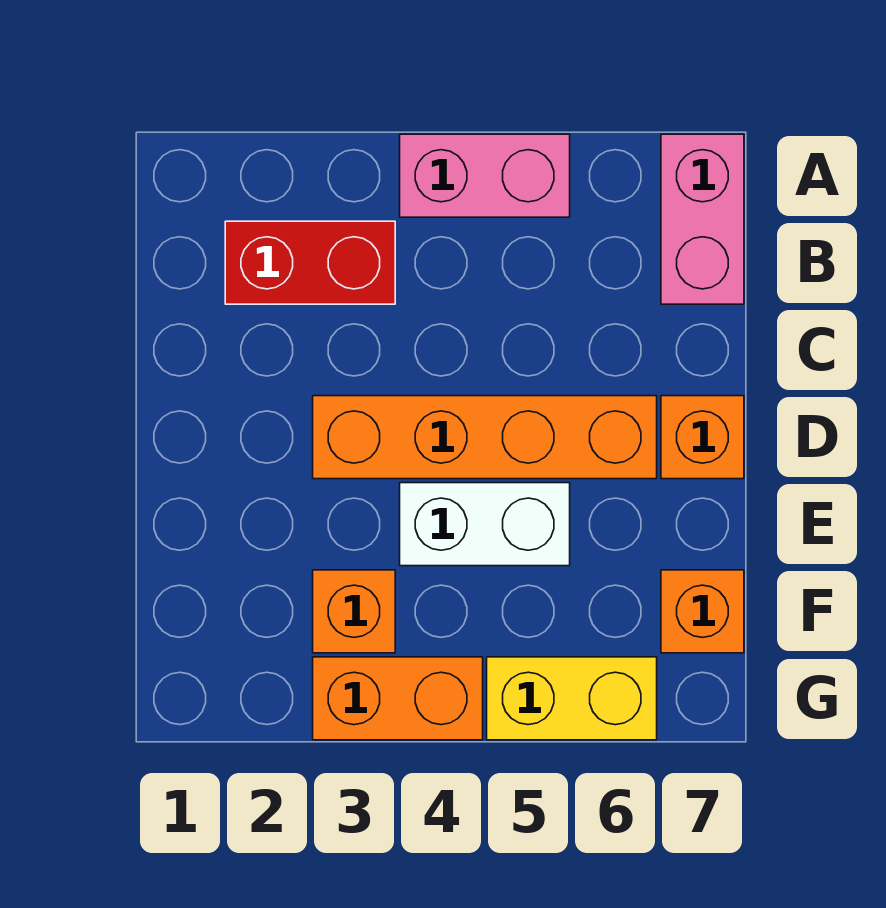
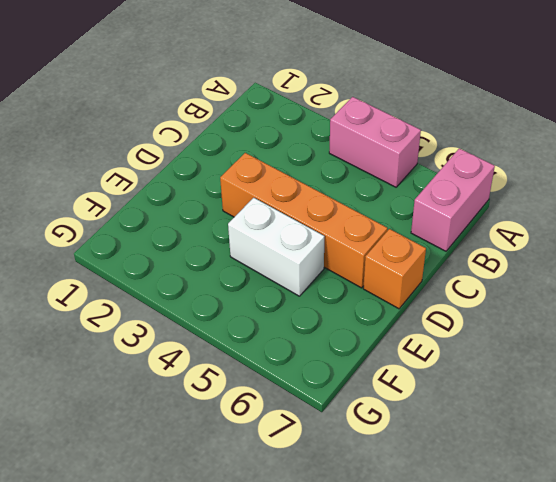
none -> red 1x2 brick [225,221,395,304]
none -> orange 1x1 brick [313,570,395,653]

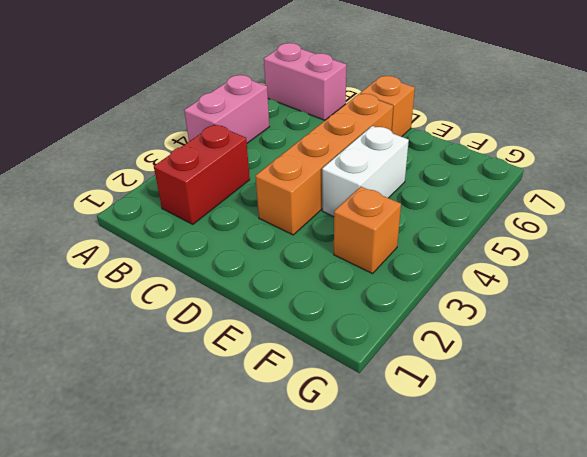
none -> orange 1x1 brick [661,570,744,653]
none -> orange 1x2 brick [313,657,483,740]

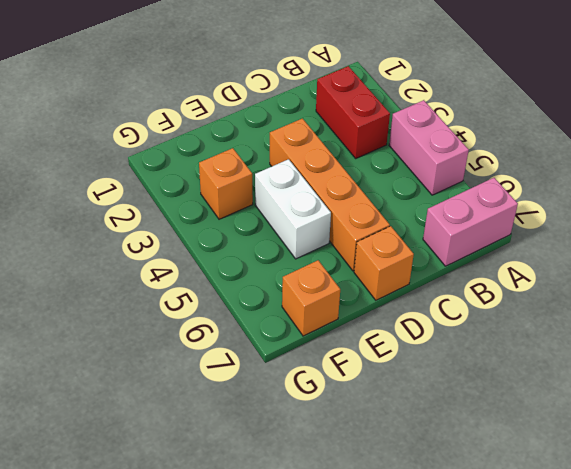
none -> orange 1x2 brick [313,657,483,740]
none -> yellow 1x2 brick [487,657,657,740]

